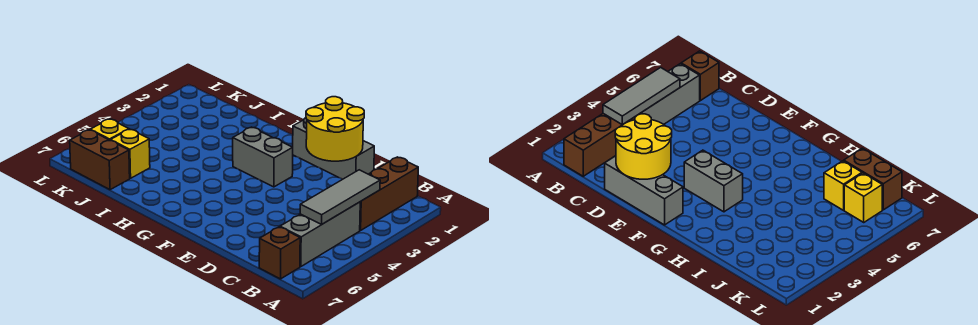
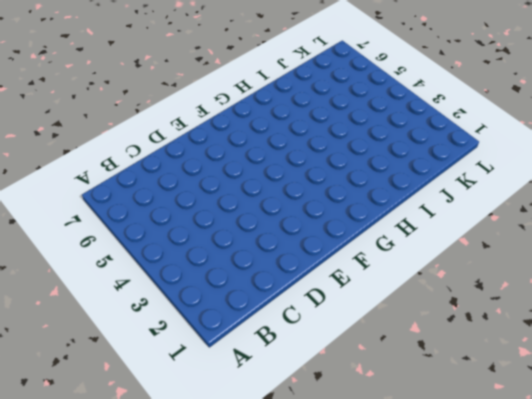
none -> brown 1x3 brick [360,157,418,230]
none -> grey 1x3 brick [280,202,360,267]

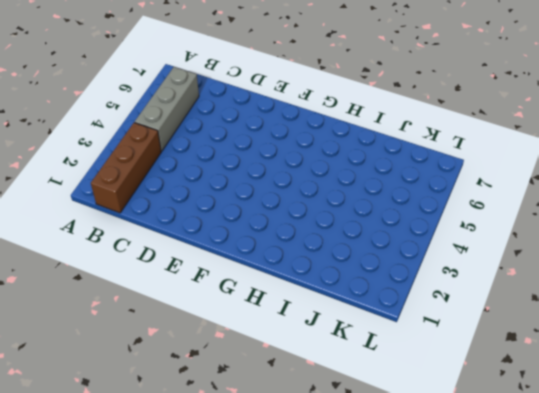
none -> brown 1x1 brick [259,227,300,279]
none -> grey 1x3 brick [293,118,374,179]

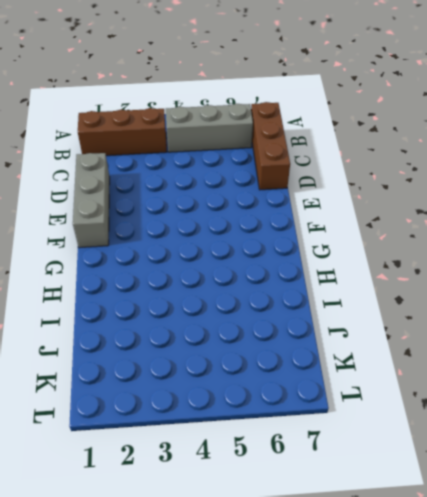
brown 1x3 brick [251,102,290,190] -> brown 1x1 brick [259,227,300,279]
none -> grey 1x2 brick [233,127,293,187]
none -> yellow 1x1 brick [111,129,150,178]

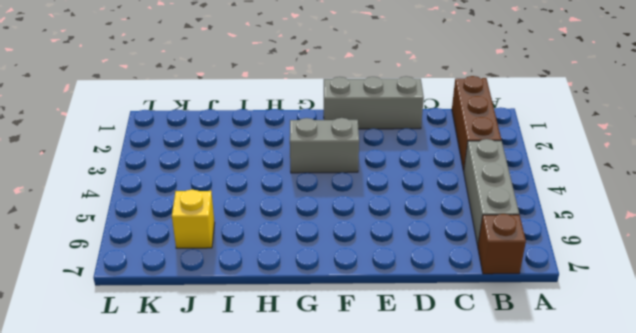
none -> brown 1x2 brick [70,130,130,190]
none -> yellow 1x1 brick [90,119,129,141]

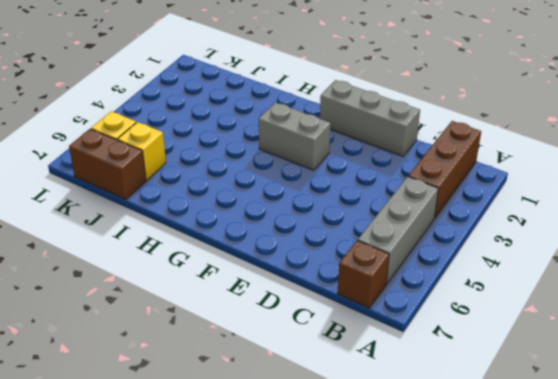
none -> grey 1x3 tile [300,170,380,224]
none -> yellow 2x2 round brick [306,97,364,161]

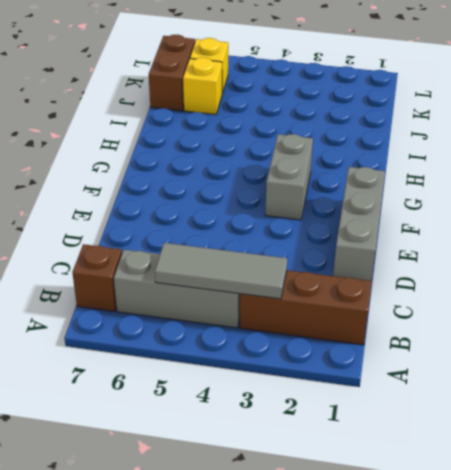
none -> yellow 2x2 round brick [306,97,364,161]

